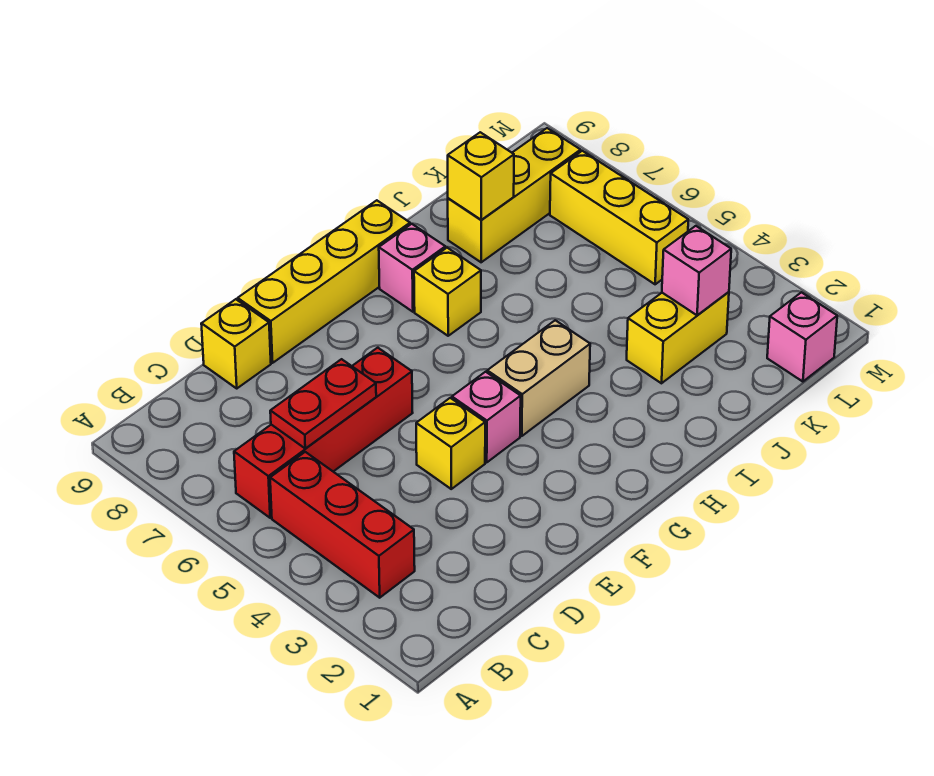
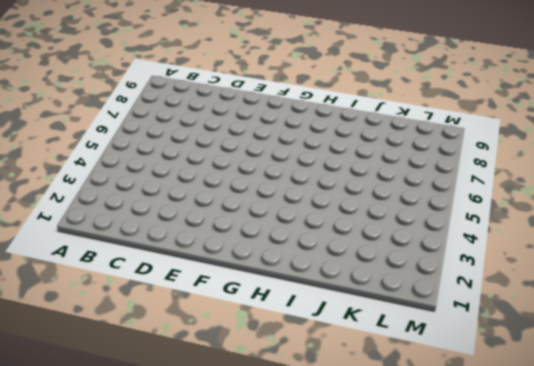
none -> red 1x3 brick [270,452,415,598]
none -> red 1x4 brick [234,348,413,518]
none -> yellow 1x1 brick [201,299,271,388]

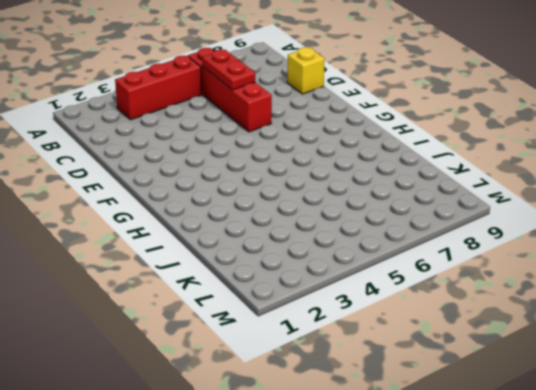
none -> yellow 1x1 brick [416,398,485,489]
none -> yellow 1x4 brick [238,200,410,363]
none -> pink 1x1 brick [452,372,521,462]

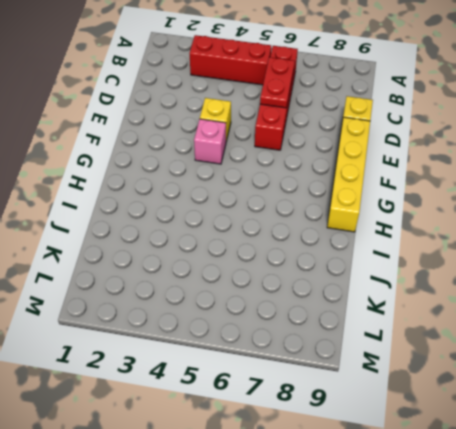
none -> tan 1x2 brick [487,320,590,436]
none -> yellow 1x1 brick [414,248,481,336]
none -> pink 1x1 brick [379,224,445,312]

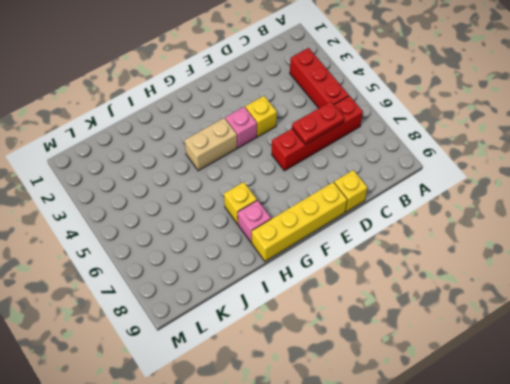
none -> yellow 1x2 brick [627,292,729,383]
none -> yellow 1x3 brick [448,128,581,262]
none -> pink 1x1 brick [767,292,837,382]

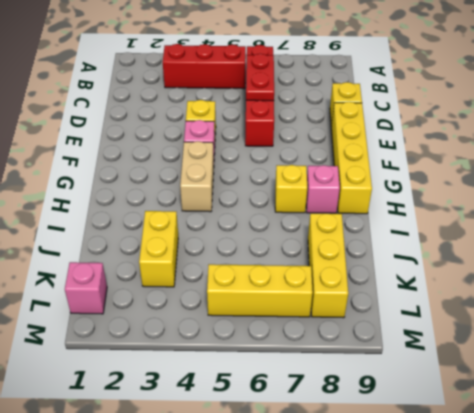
none -> yellow 1x1 brick [448,132,514,220]
none -> pink 1x1 brick [662,226,731,315]

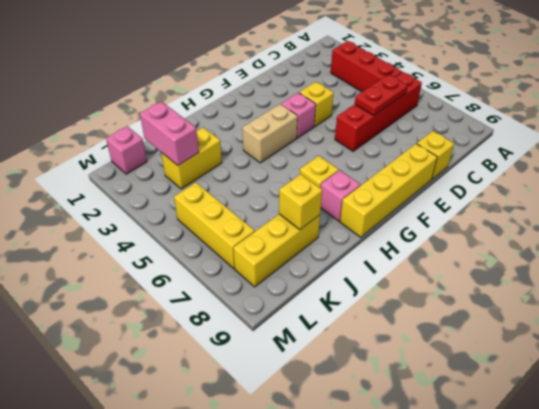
pink 1x2 brick [140,101,199,165] -> pink 1x1 brick [662,226,731,315]

